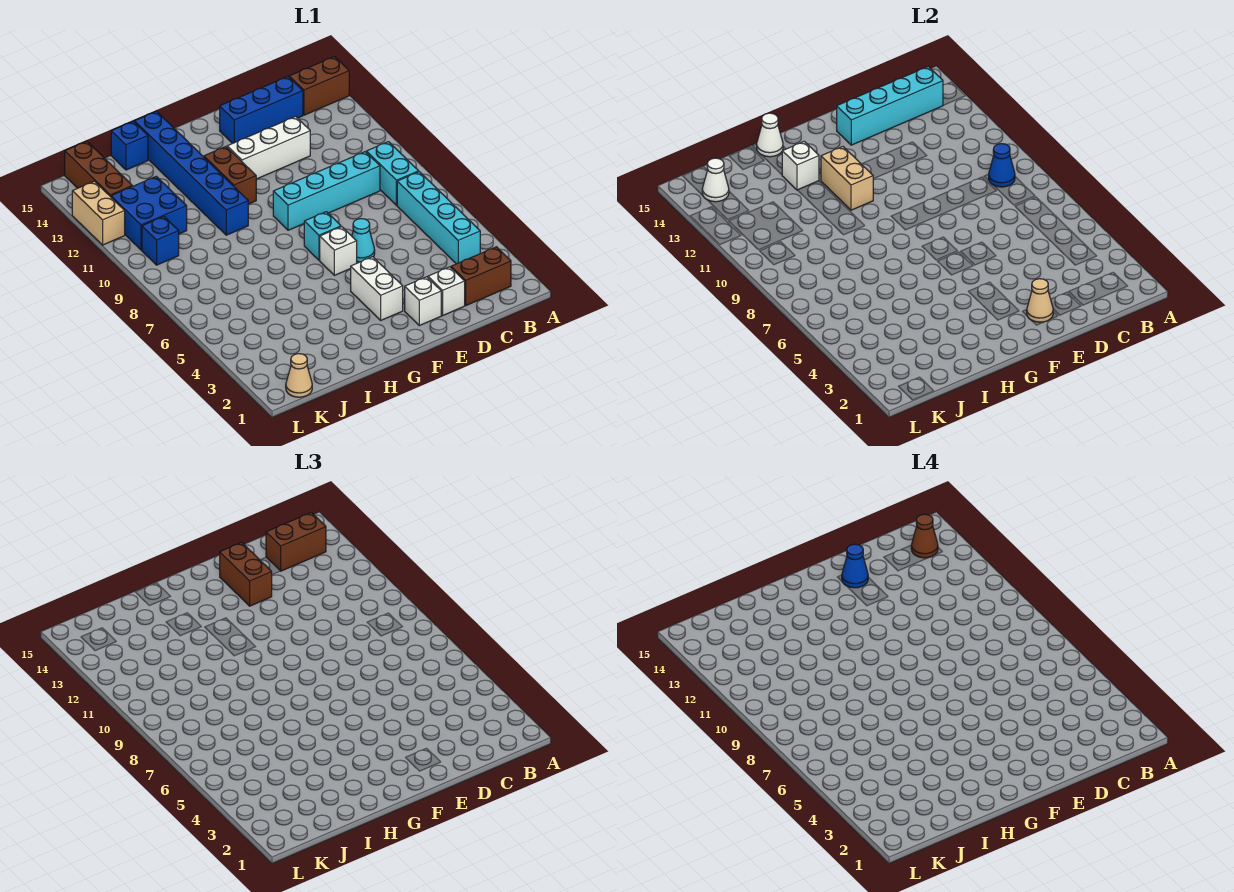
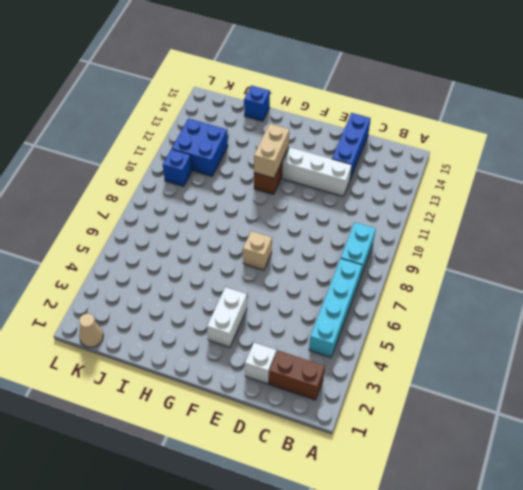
blue 1x3 brick [332,113,371,179] -> blue 1x3 brick turned to [220,77,303,144]
tan 1x1 brick [243,231,272,270] -> cyan 1x1 brick [304,212,341,260]
none -> brown 1x2 brick [289,57,349,115]
none -> cyan 1x4 brick [273,152,380,230]
none -> white 1x1 brick [405,277,441,326]
none -> cyan 1x1 cone [352,219,375,262]

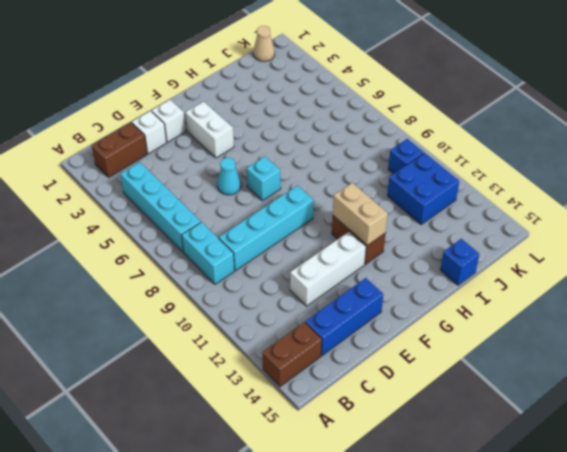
none -> white 1x1 brick [320,227,357,275]
none -> blue 1x6 brick [134,111,248,235]
none -> brown 1x3 brick [65,141,132,197]
none -> tan 1x2 brick [72,181,125,245]

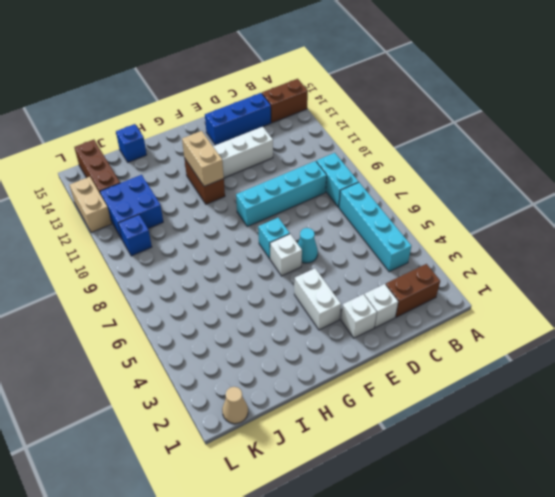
none -> blue 1x6 brick [134,111,248,235]
none -> blue 1x1 cone [989,144,1015,187]
none -> cyan 1x4 brick [837,66,943,145]
none -> tan 1x1 cone [1027,279,1053,322]

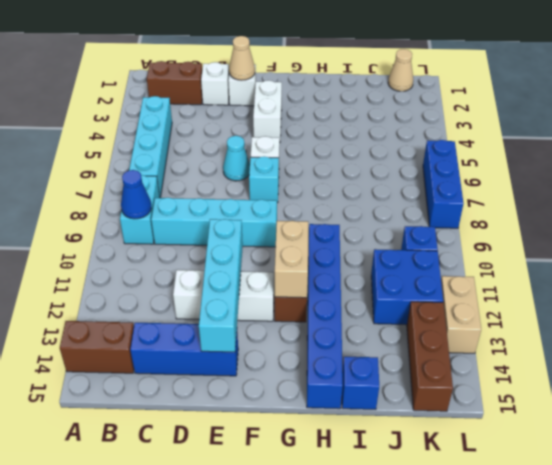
cyan 1x4 brick [199,219,243,352] -> cyan 1x4 brick turned to [837,66,943,145]
blue 1x3 brick [423,140,464,228] -> none
none -> white 1x1 brick [782,141,819,190]
none -> white 1x1 cone [757,113,783,157]
none -> white 1x1 cone [702,158,729,202]
none -> brown 1x2 brick [266,512,326,571]

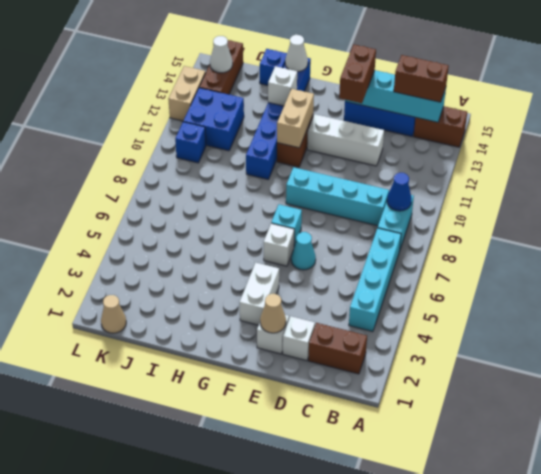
none -> brown 1x1 cone [911,514,938,558]
none -> blue 1x1 cone [842,544,868,588]

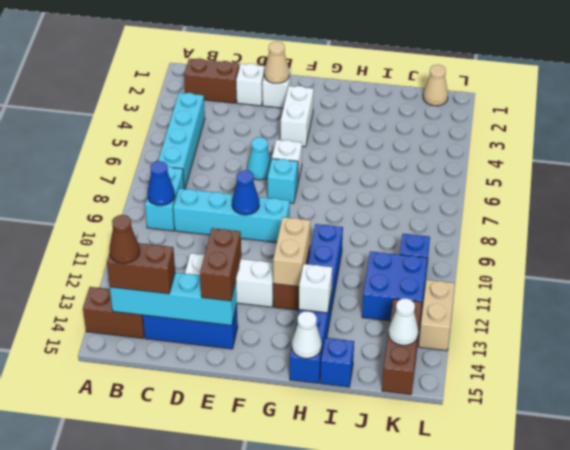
blue 1x1 cone [232,170,259,215] -> blue 1x1 cone moved to [842,544,868,588]

